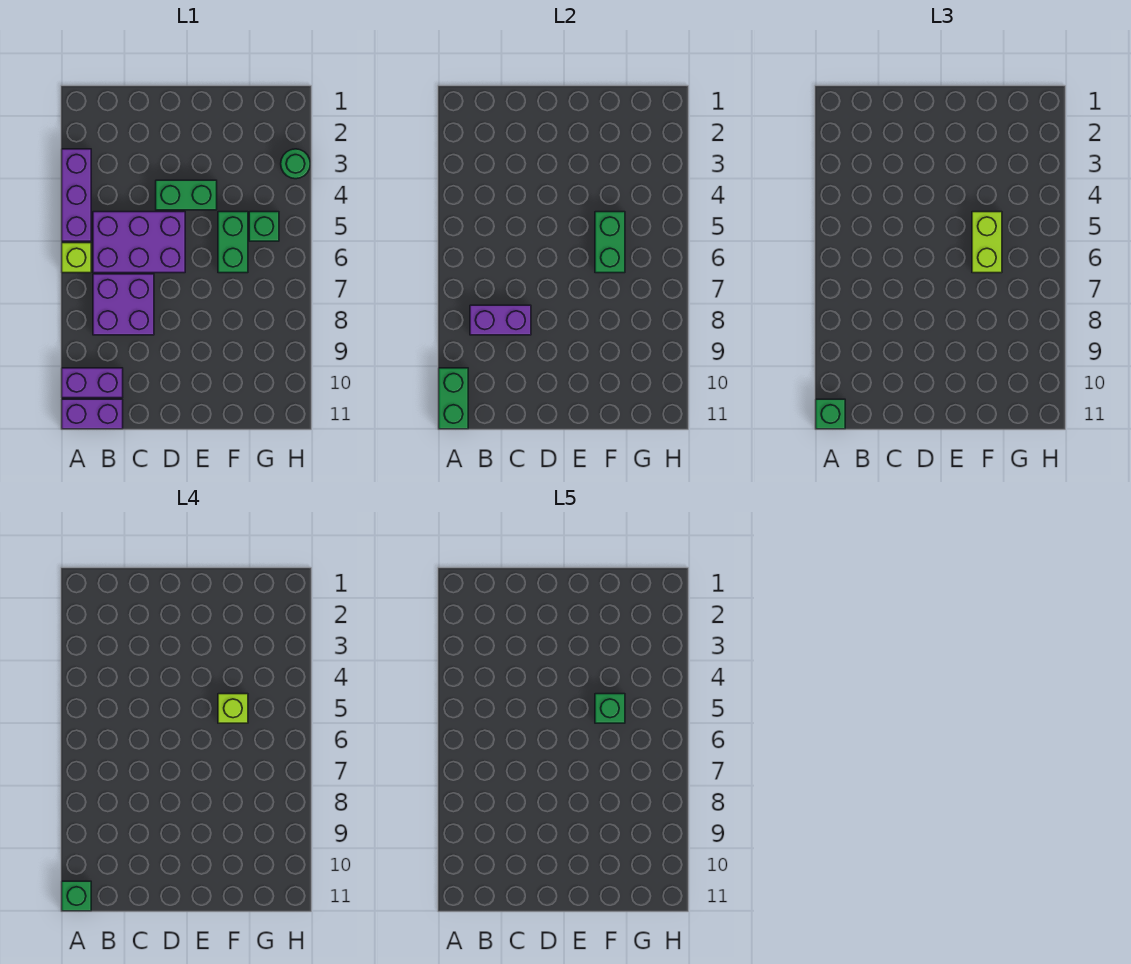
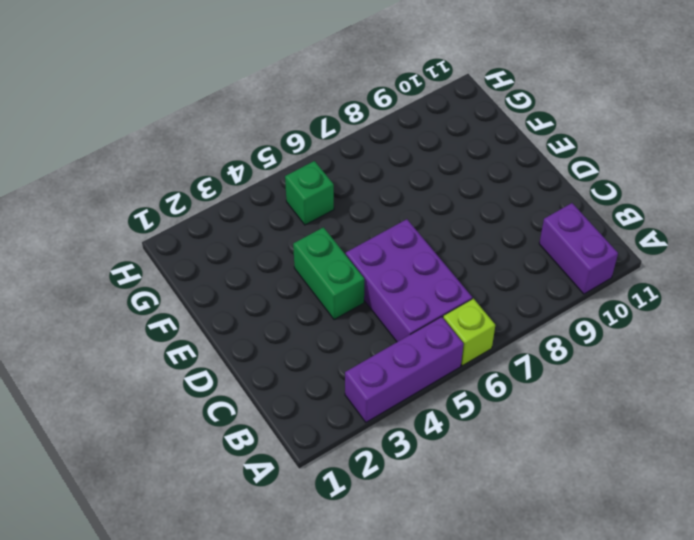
none -> purple 1x2 brick [62,399,123,429]
none -> purple 2x2 brick [93,274,154,335]
none -> green 1x2 brick [218,212,248,273]

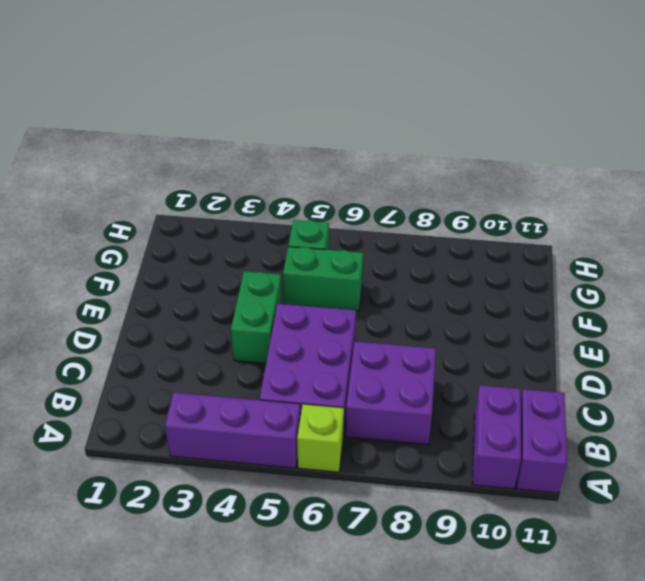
none -> green 1x1 round brick [281,149,310,179]
none -> green 1x2 brick [439,368,468,429]
none -> purple 1x2 brick [470,305,531,335]

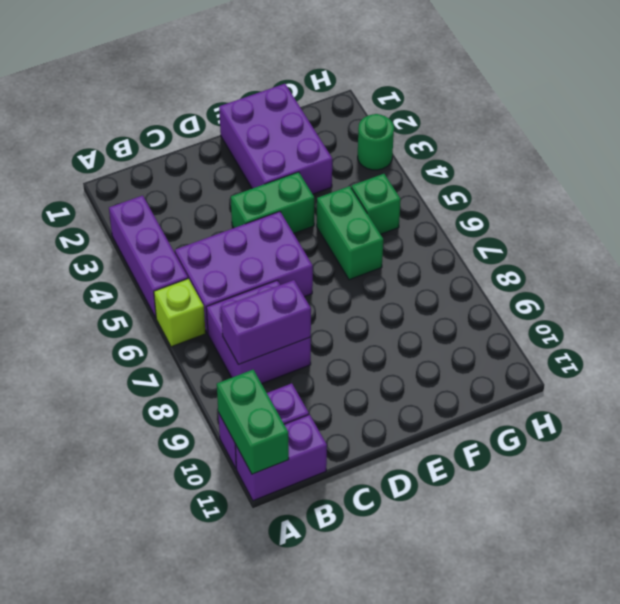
purple 2x3 brick [219,84,332,194] -> none
none -> green 1x2 brick [595,212,625,273]
none -> green 1x1 brick [816,399,845,429]
none -> lime 1x2 brick [972,212,1002,273]

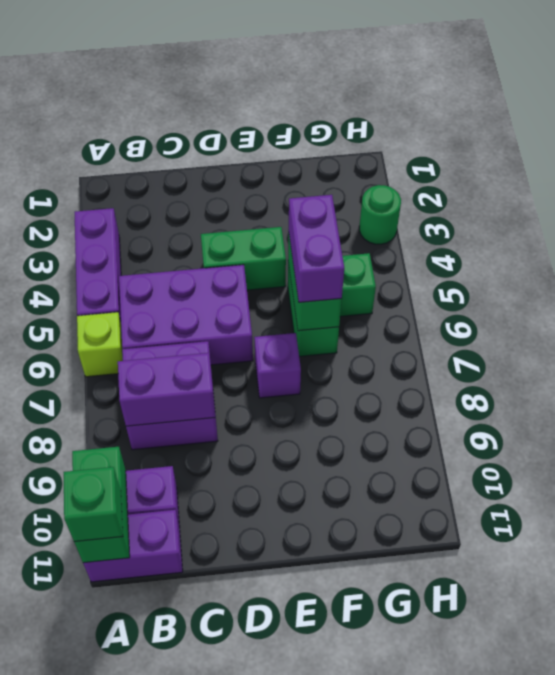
purple 1x1 brick [254,333,301,398] -> none
purple 1x2 brick [289,195,344,302] -> lime 1x2 brick [972,212,1002,273]
none -> green 1x1 brick [62,881,91,911]
none -> lime 1x1 brick [218,694,248,723]
none -> green 1x1 brick [595,694,625,723]

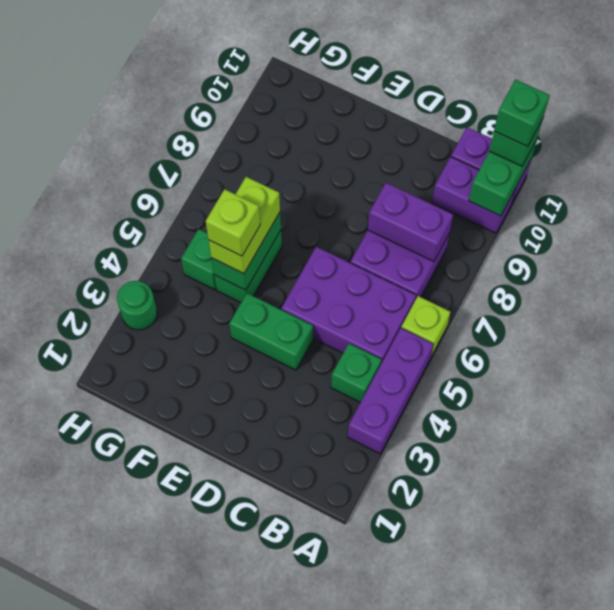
green 1x1 brick [331,344,381,402] -> green 1x1 brick moved to [595,694,625,723]

